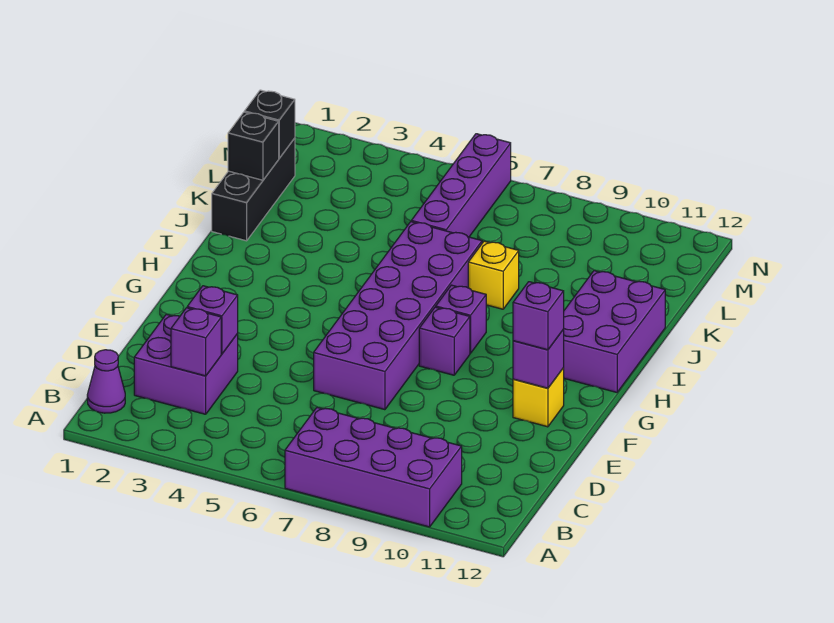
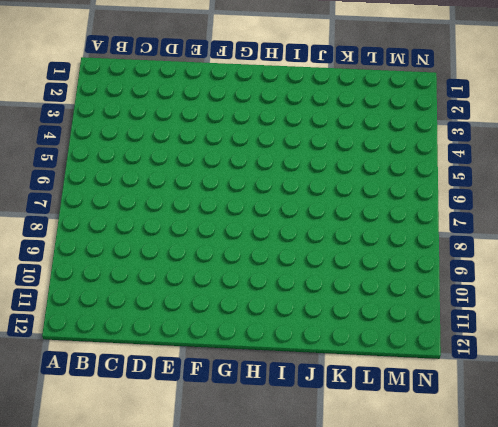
none -> purple 2x4 brick [285,408,462,527]
none -> purple 1x1 cone [87,350,125,413]
none -> purple 2x2 brick [134,314,238,414]

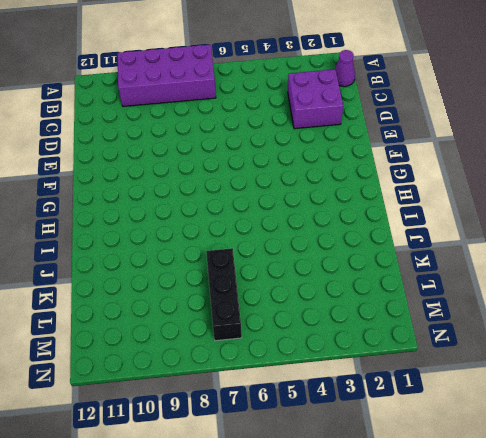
black 1x3 brick [206,248,242,341] -> black 1x3 brick moved to [212,138,295,241]
none -> purple 2x6 brick [314,222,482,410]
none -> yellow 1x1 brick [513,368,564,427]
none -> purple 1x1 brick [419,307,470,375]

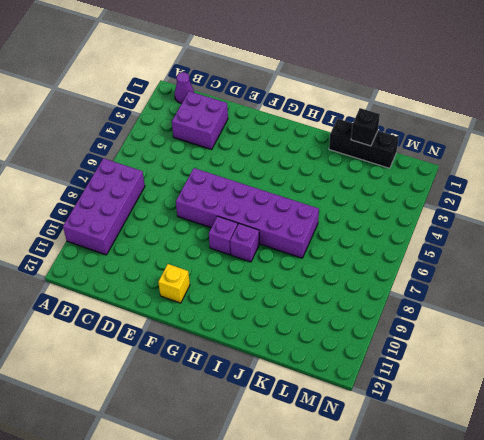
none -> purple 2x3 brick [563,271,665,392]
none -> yellow 1x1 brick [468,241,519,309]
none -> purple 1x4 brick [411,134,511,237]

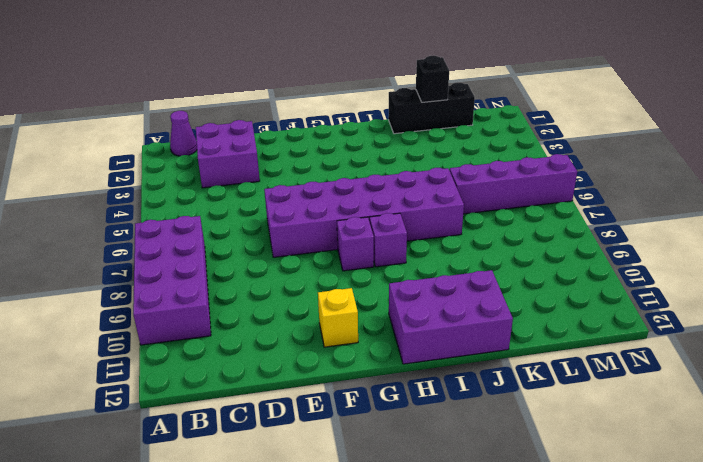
none -> yellow 1x1 brick [468,241,519,309]
none -> purple 1x1 brick [171,308,221,376]
none -> purple 1x1 brick [187,286,238,354]

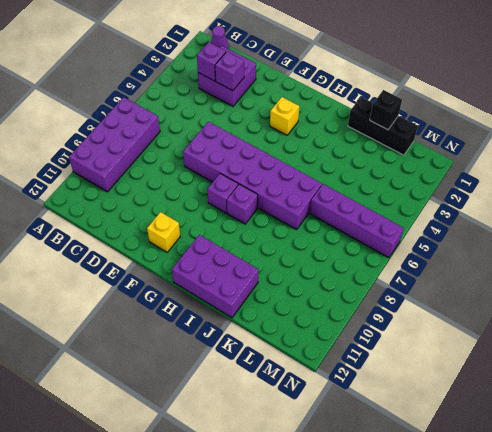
yellow 1x1 brick [270,97,299,135] -> yellow 1x1 brick moved to [468,241,519,309]
none -> purple 1x1 brick [513,330,564,388]
none -> black 1x1 brick [244,90,295,158]
none -> purple 1x1 brick [513,282,564,350]

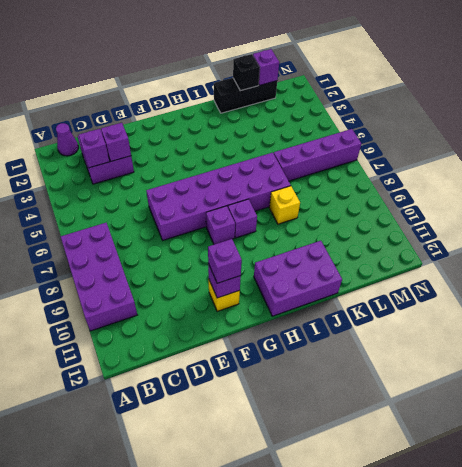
purple 1x1 brick [253,49,279,85] -> black 1x1 brick [244,90,295,158]

